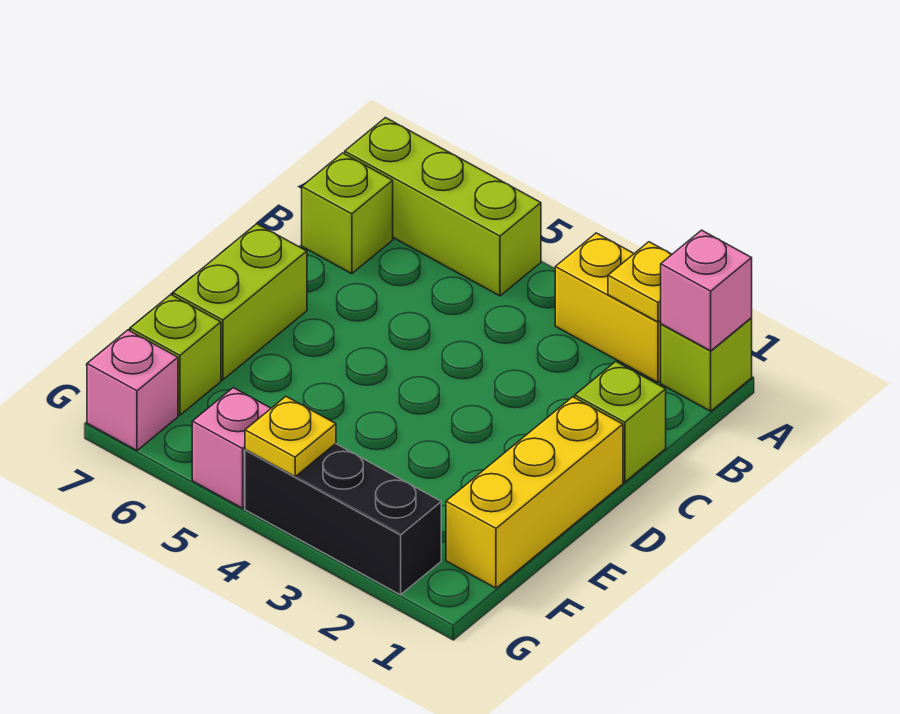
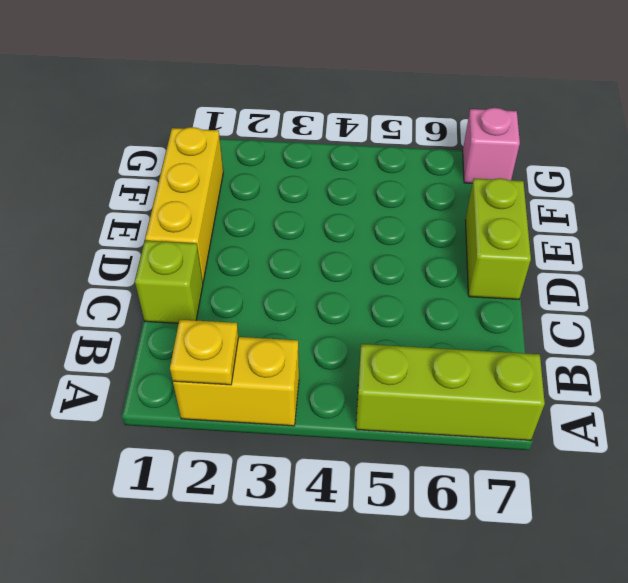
none -> lime 1x1 brick [661,318,752,411]
none -> lime 1x1 brick [302,153,393,274]
none -> lime 1x1 brick [130,295,221,415]

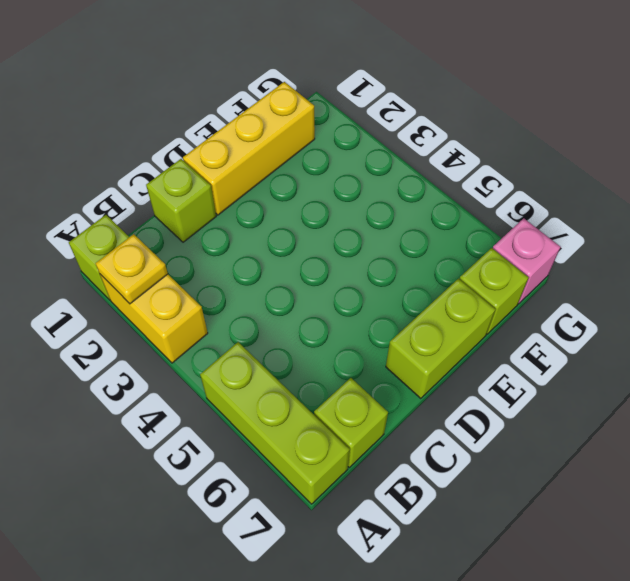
none -> black 1x3 brick [245,444,441,595]
none -> pink 1x1 brick [192,388,271,508]
none -> pink 1x1 brick [661,230,752,351]

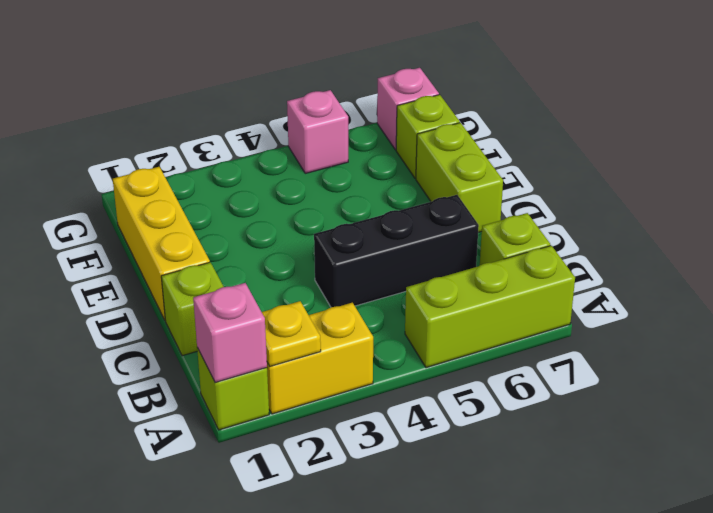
black 1x3 brick [314,195,479,307] -> black 1x3 brick moved to [245,444,441,595]
none -> yellow 1x1 plate [245,397,336,477]

